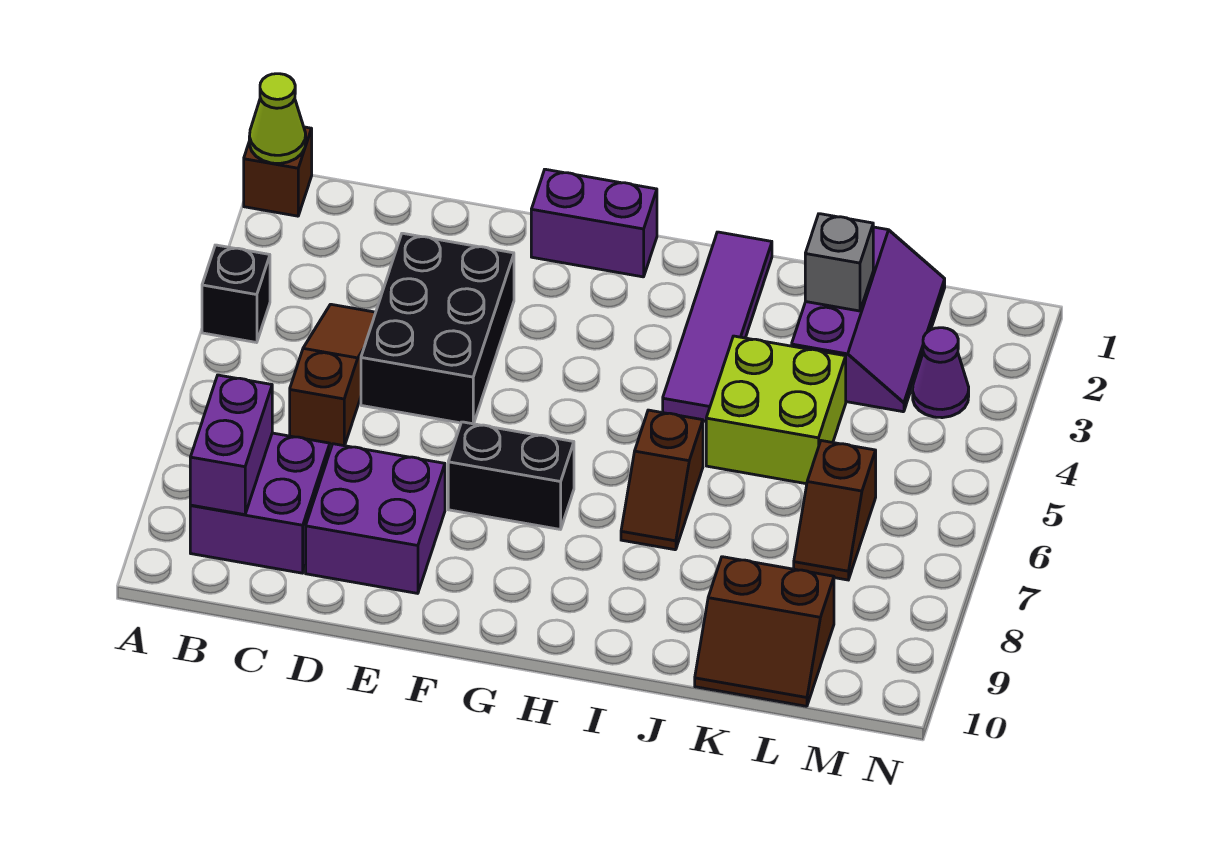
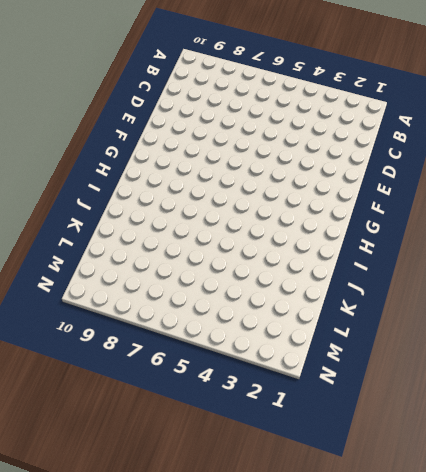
none -> brown 1x1 brick [244,127,312,216]
none -> black 1x1 brick [202,245,270,343]
none -> purple 2x2 brick [190,433,330,573]

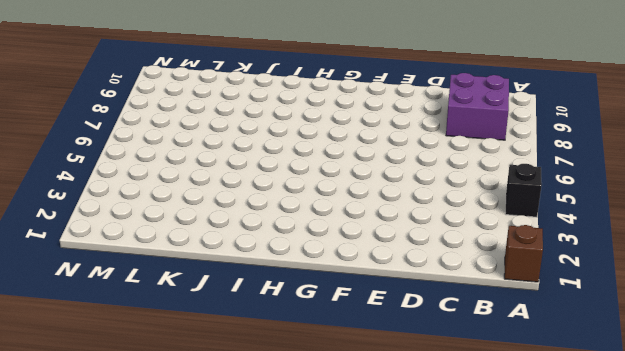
none -> brown 1x3 slope [290,304,376,446]
none -> black 2x3 brick [361,233,514,424]
none -> purple 2x2 brick [306,444,445,593]

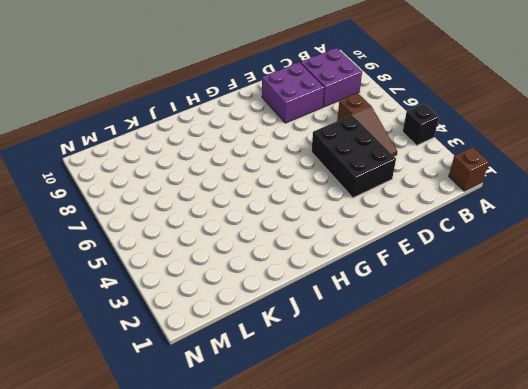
none -> purple 1x2 brick [531,169,657,277]
none -> black 1x2 brick [448,422,574,529]
none -> purple 1x4 tile [663,232,772,421]

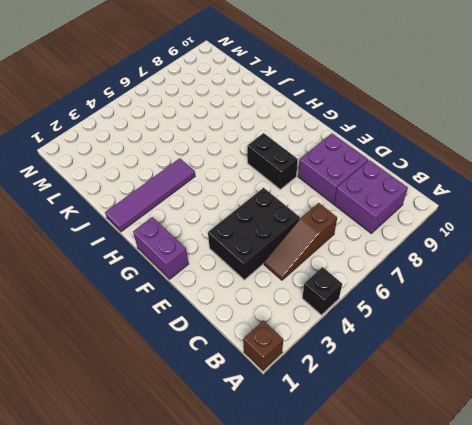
none -> brown 1x2 slope [621,410,703,550]
none -> lime 2x2 brick [706,336,846,484]
none -> purple 2x3 slope [792,227,945,412]

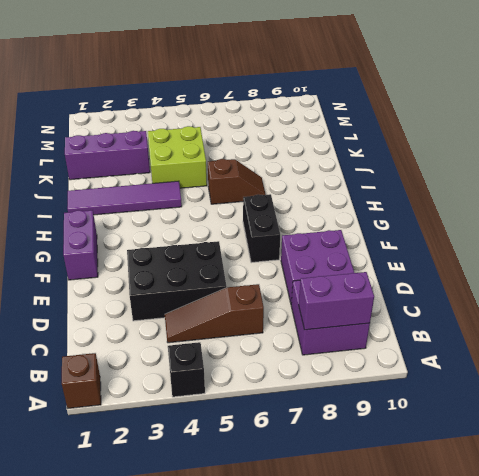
none -> brown 2x2 slope [695,557,834,706]
none -> brown 1x2 slope [794,441,876,580]
none -> purple 1x1 cone [913,328,969,418]

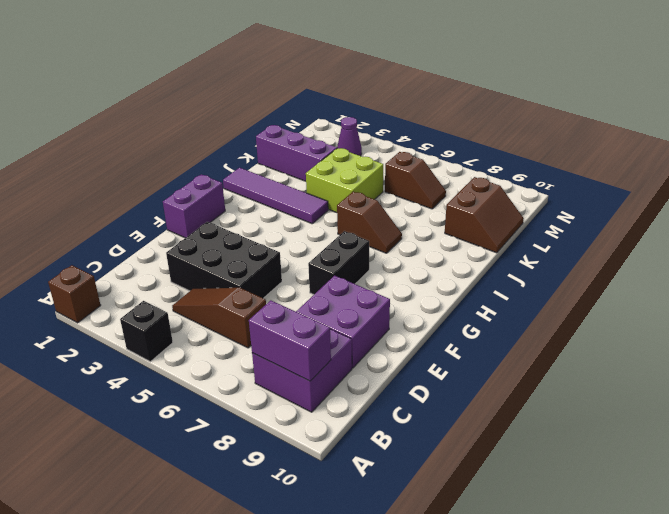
none -> lime 1x1 cone [249,74,306,164]
none -> grey 1x1 brick [805,214,873,311]

